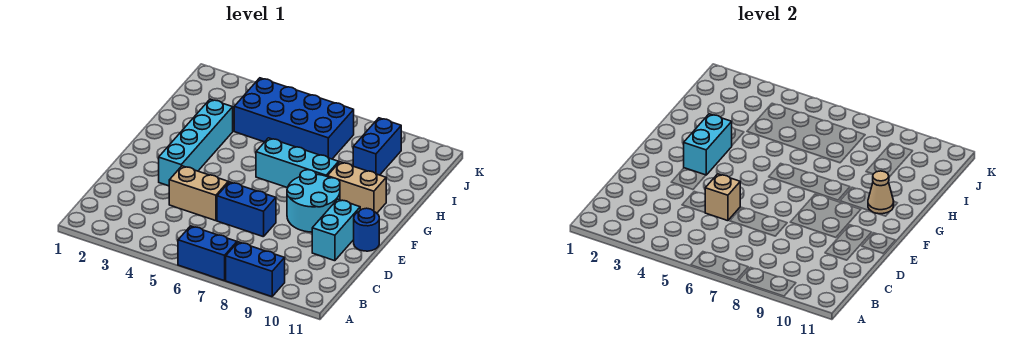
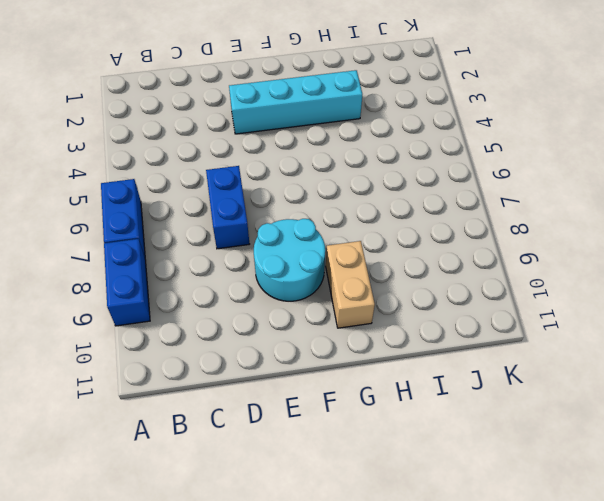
none -> tan 1x2 brick [169,166,228,221]
none -> cyan 1x2 brick [312,199,360,261]
none -> blue 1x1 round brick [354,208,379,251]

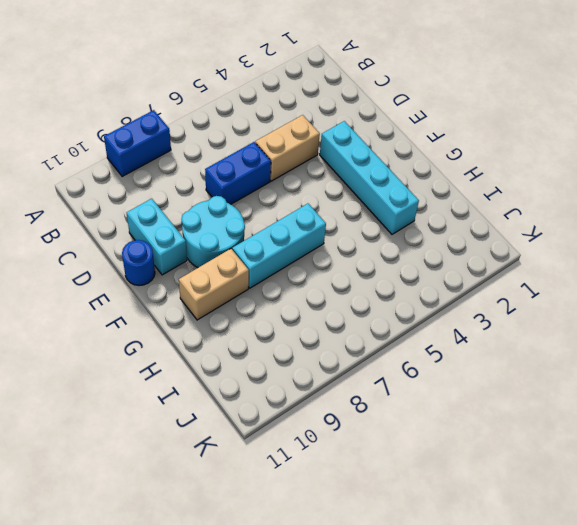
none -> blue 1x2 brick [178,226,237,281]
none -> blue 2x4 brick [234,78,354,159]
none -> blue 1x2 brick [353,118,401,175]

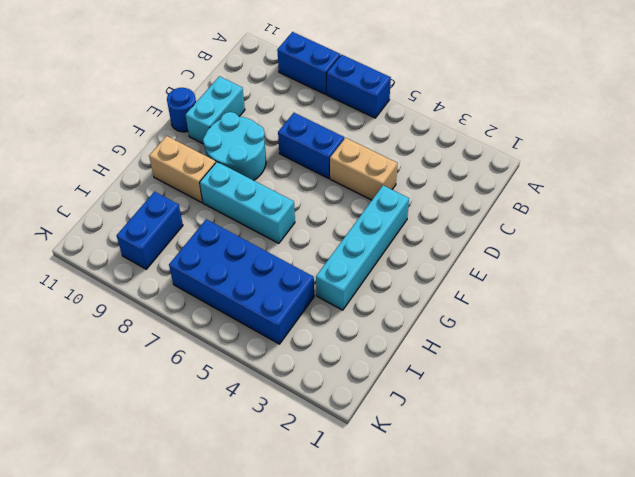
none -> tan 1x1 brick [705,174,740,221]
none -> cyan 1x2 brick [684,114,732,175]
none -> tan 1x1 cone [868,171,894,214]

